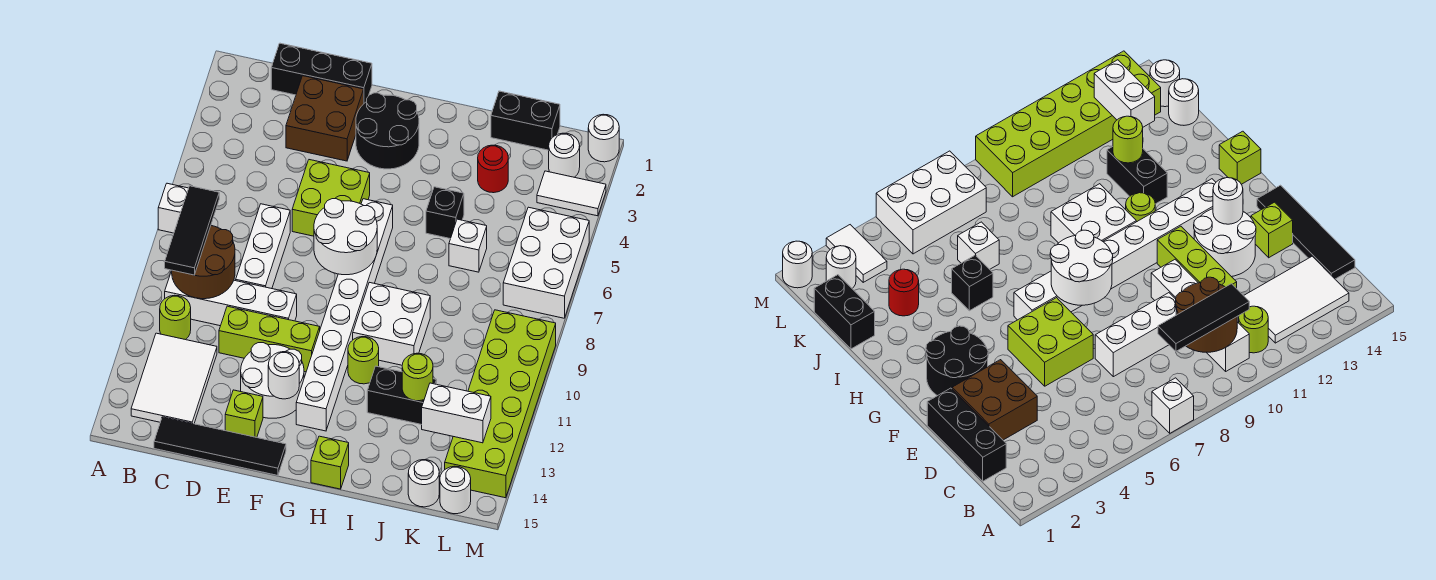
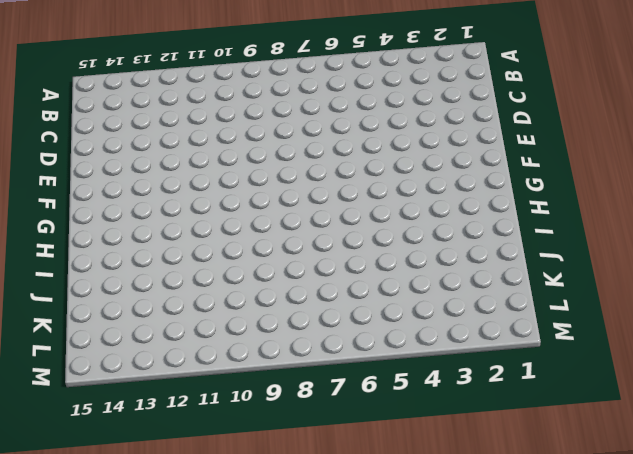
none -> white 1x1 brick [158,183,188,233]
none -> white 1x4 brick [165,271,297,326]
none -> lime 1x1 round brick [160,295,191,340]
none -> white 2x3 tile [131,333,217,424]

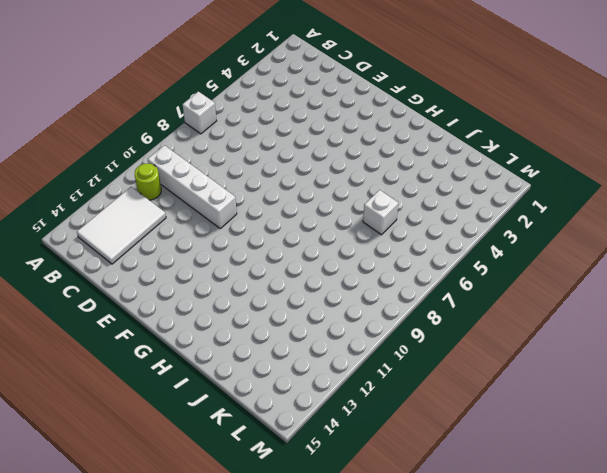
none -> black 1x3 brick [271,43,372,103]
none -> black 1x4 tile [154,417,286,475]
none -> brown 2x2 brick [286,76,364,161]
none -> white 1x3 brick [236,204,290,289]

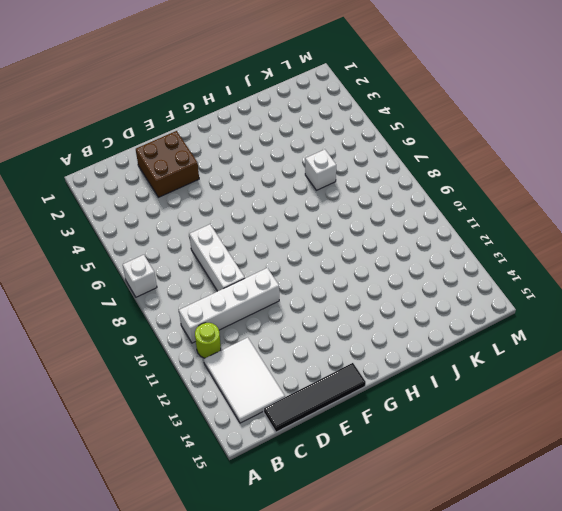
none -> black 1x3 brick [271,43,372,103]
none -> lime 1x3 brick [219,306,320,372]
none -> lime 2x2 brick [292,160,370,236]
none -> white 2x2 round brick [241,343,304,418]

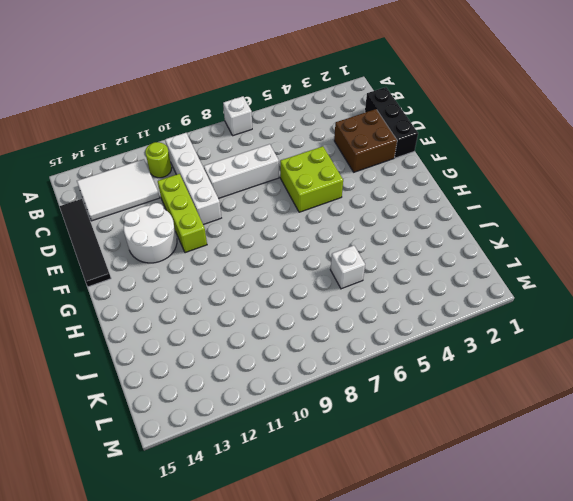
none -> lime 1x1 brick [225,390,263,437]
none -> black 2x2 round brick [356,93,419,169]
none -> white 1x8 brick [296,199,393,431]
none -> white 2x2 brick [353,282,430,365]

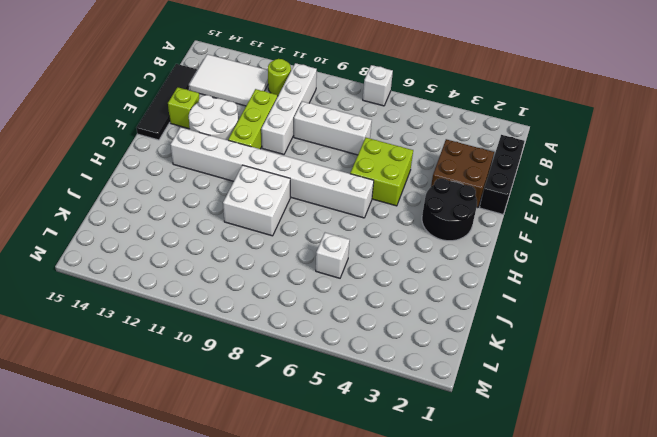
none -> lime 1x1 round brick [348,337,379,384]
none -> lime 1x1 brick [311,436,349,489]
none -> black 1x1 brick [426,187,464,239]
none -> black 1x2 brick [367,366,437,425]

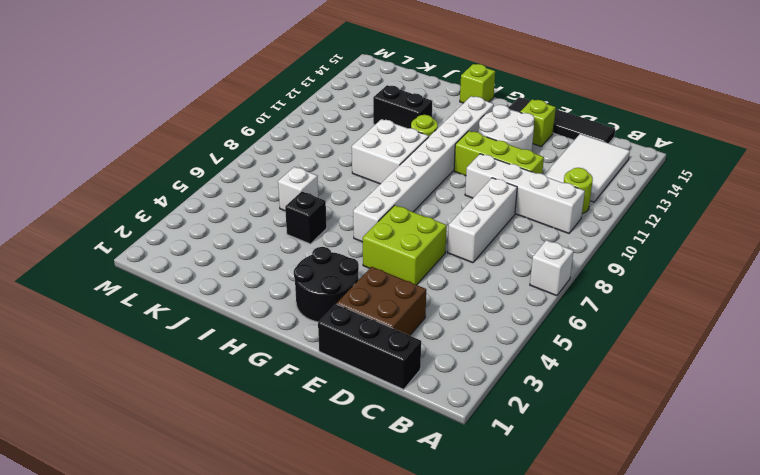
none -> black 1x2 brick [491,91,560,150]
none -> red 1x1 round brick [478,145,508,193]
none -> white 1x1 round brick [408,460,439,507]
none -> white 1x1 round brick [549,133,580,177]

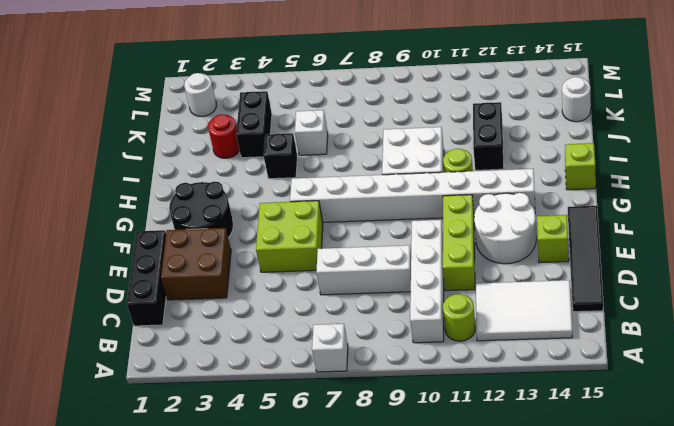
black 1x2 brick [236,91,272,158] -> black 1x2 brick moved to [491,91,560,150]
none -> white 1x2 tile [537,171,606,216]
none -> white 2x3 brick [503,207,589,318]
none -> lime 2x6 brick [445,310,556,498]
none -> white 1x1 round brick [440,466,471,514]

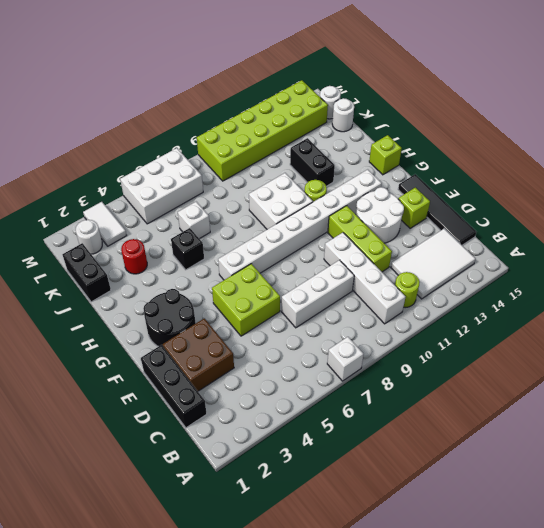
none -> white 1x1 round brick [588,114,619,162]
none -> brown 2x2 round brick [172,226,235,299]
none -> white 2x2 round brick [314,199,377,275]
none -> white 1x1 round brick [268,352,299,399]

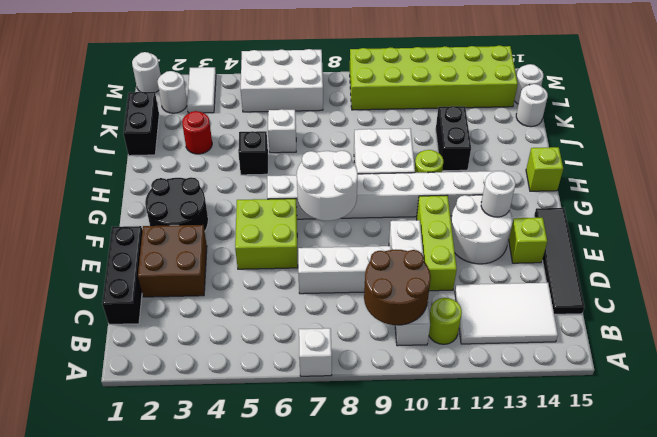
none -> lime 1x1 round brick [402,353,433,401]
none -> white 1x2 brick [422,383,491,443]
none -> black 1x3 tile [165,186,219,275]

